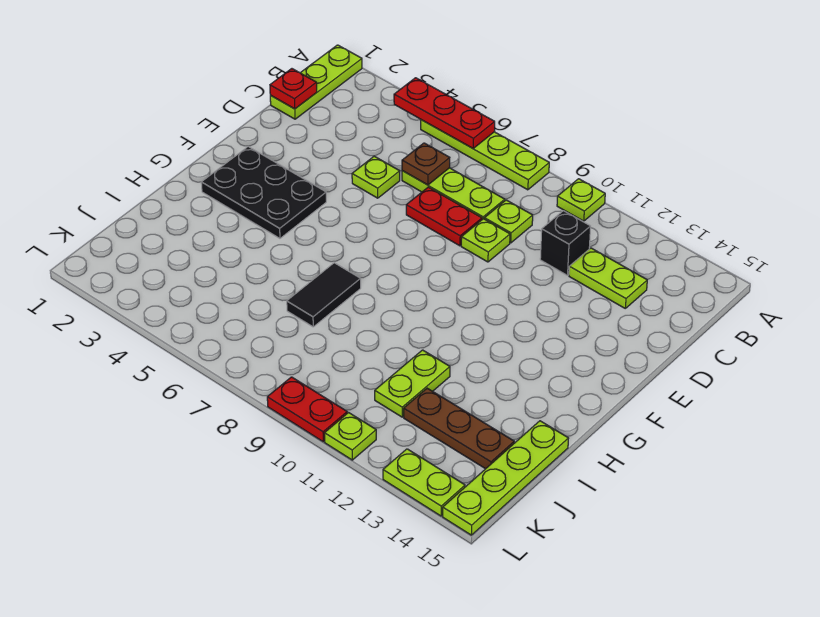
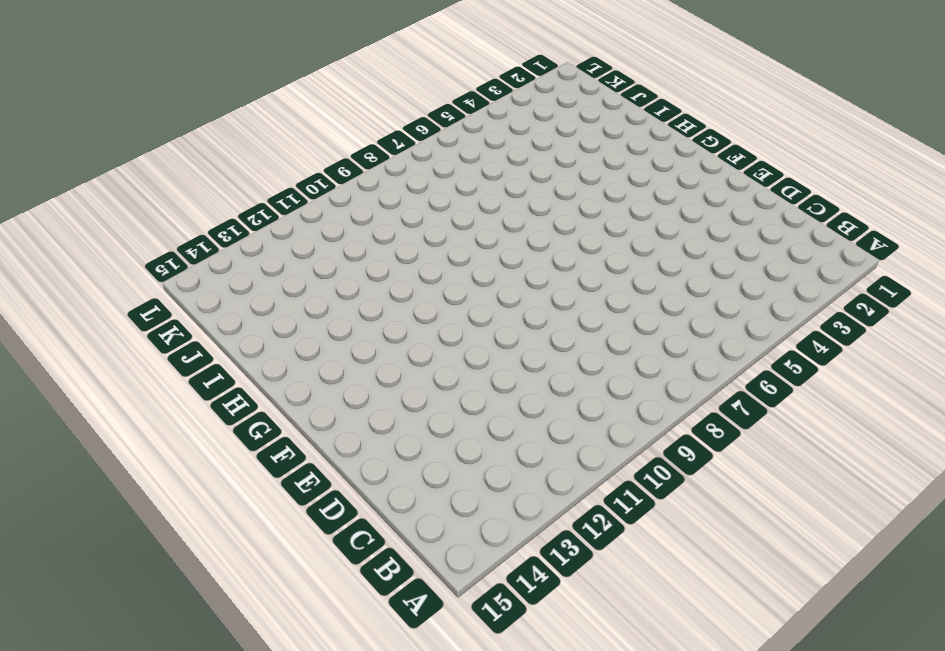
none -> lime 1x3 plate [270,45,362,119]
none -> lime 1x4 plate [421,120,549,190]
none -> lime 1x1 plate [557,179,605,221]

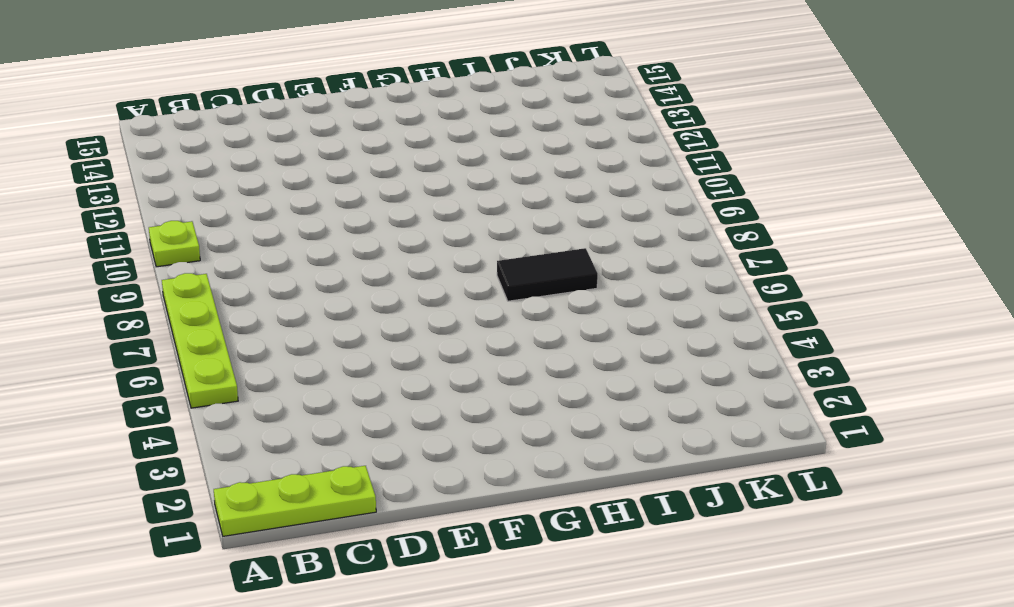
none -> lime 1x3 plate [402,168,505,219]
none -> lime 1x1 plate [484,200,533,243]
none -> black 1x1 brick [540,211,591,275]

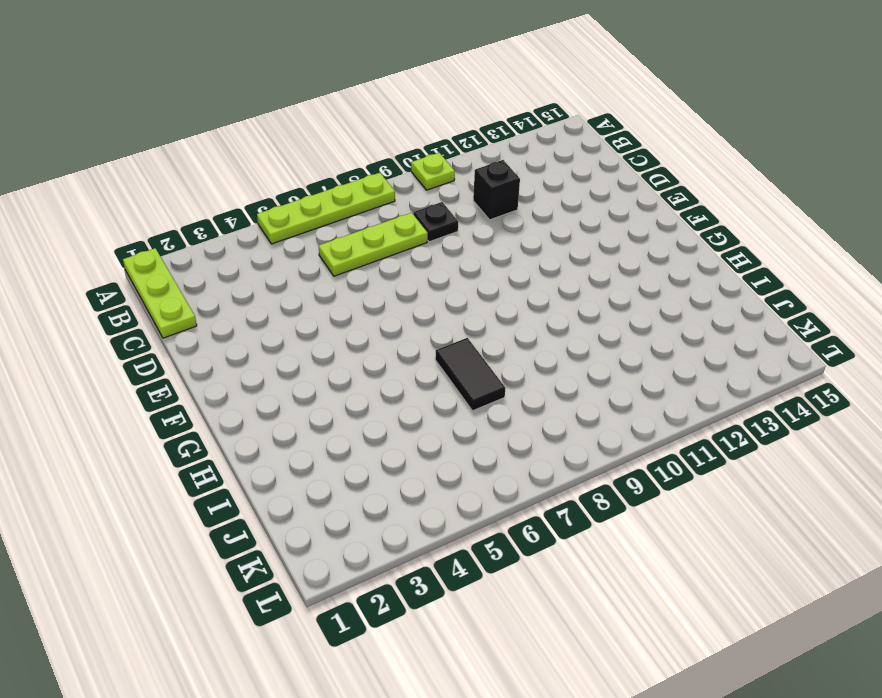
black 1x1 plate [413,202,458,242] -> lime 1x1 plate [484,200,533,243]
none -> lime 1x2 plate [569,248,647,308]
none -> lime 1x1 plate [352,156,400,198]
none -> red 1x2 plate [406,187,482,246]

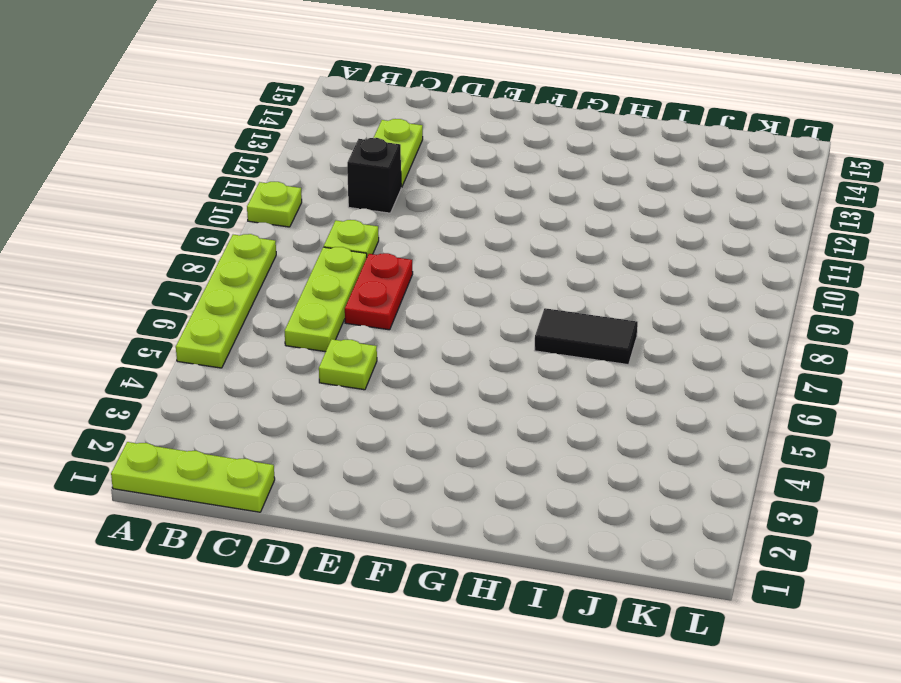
none -> lime 1x1 plate [461,219,510,262]
none -> black 2x3 plate [201,147,326,238]
none -> lime 1x2 plate [375,350,450,417]

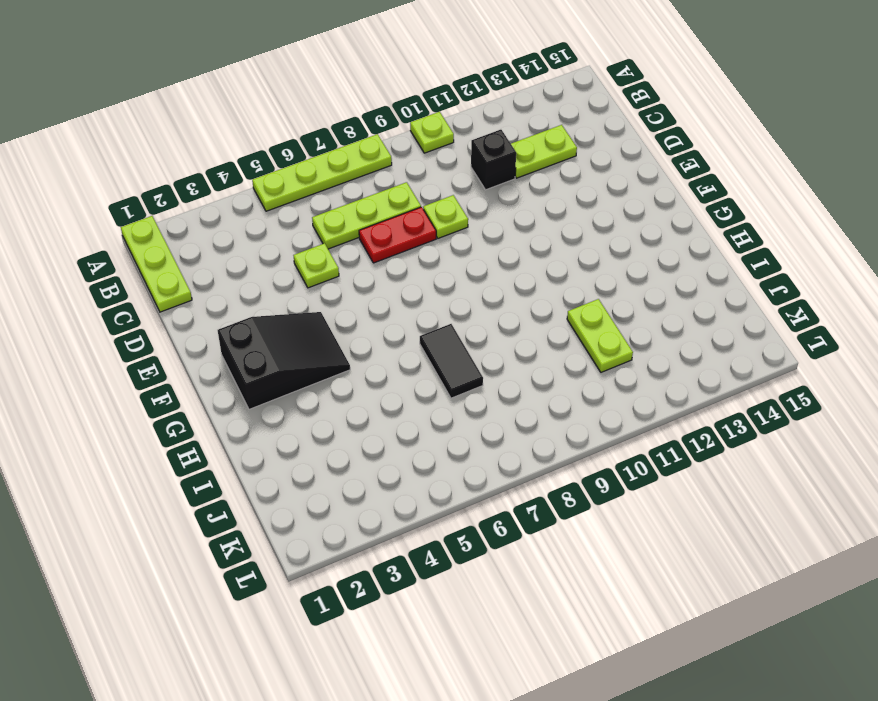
black 2x3 slope [218,312,350,409] -> black 2x3 plate [201,147,326,238]
none -> lime 1x1 plate [484,200,533,243]
none -> lime 1x4 plate [443,421,569,535]
none -> brown 1x3 plate [404,388,514,469]

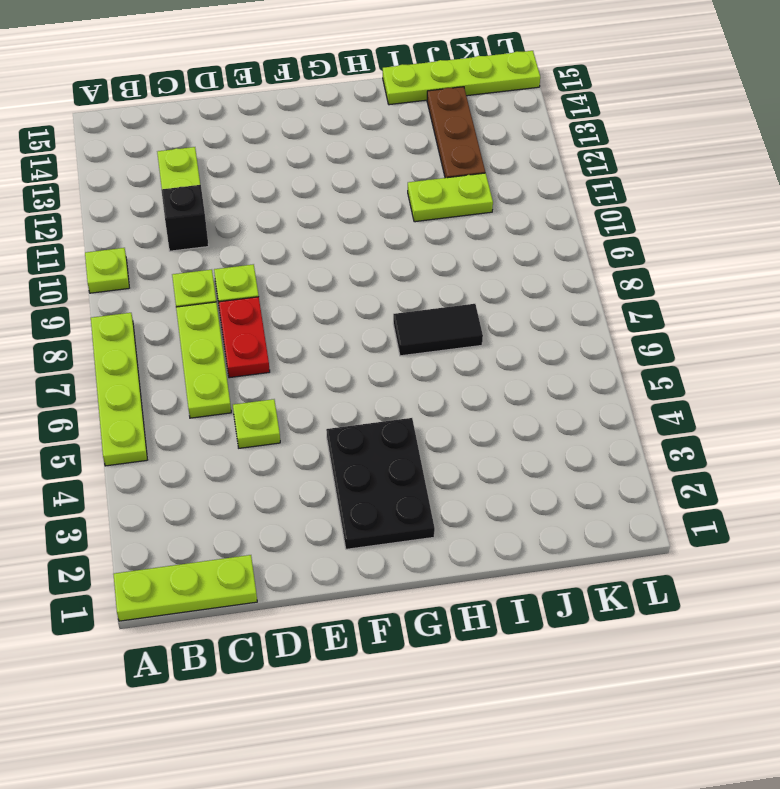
none -> red 1x2 plate [267,377,347,442]
none -> lime 1x1 plate [325,413,376,460]
none -> lime 1x2 plate [383,449,465,516]

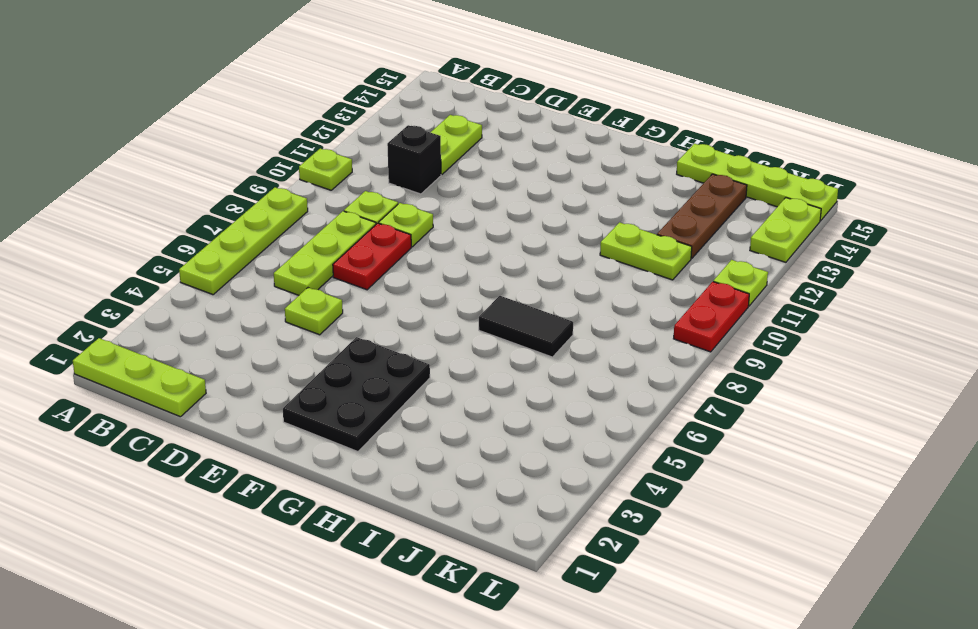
none -> red 1x3 plate [394,78,495,148]
none -> red 1x1 plate [270,69,317,109]
none -> brown 1x1 plate [402,143,450,185]

